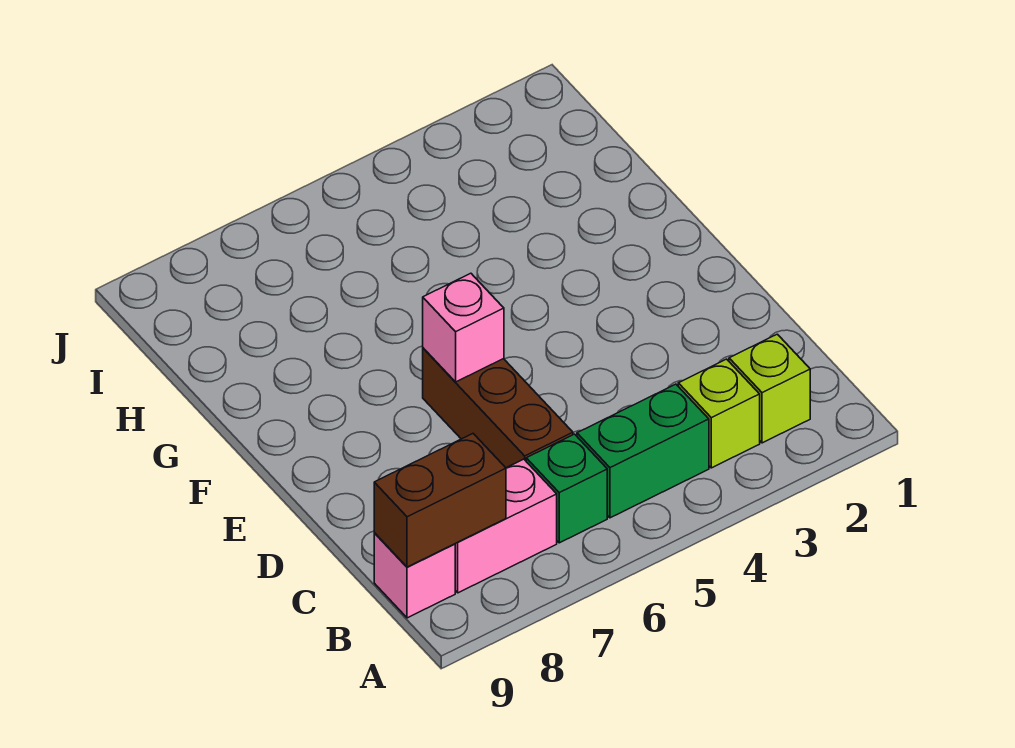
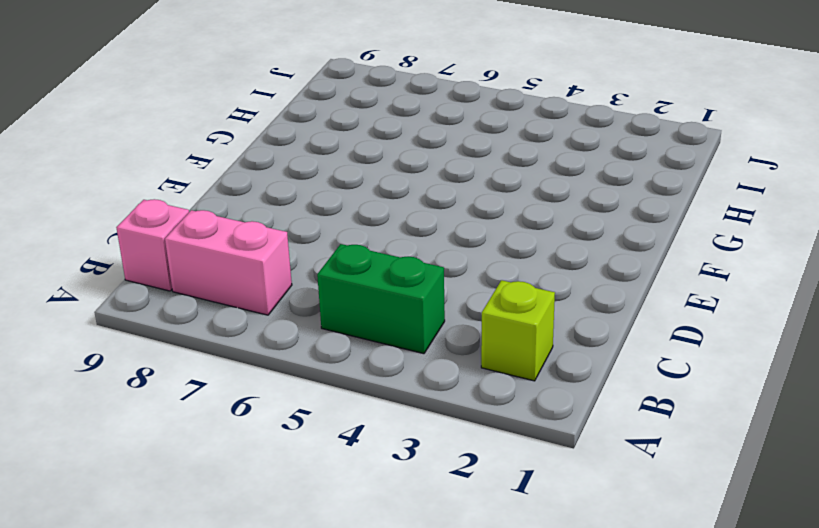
none -> lime 1x1 brick [678,359,760,468]
none -> green 1x1 brick [526,434,607,543]

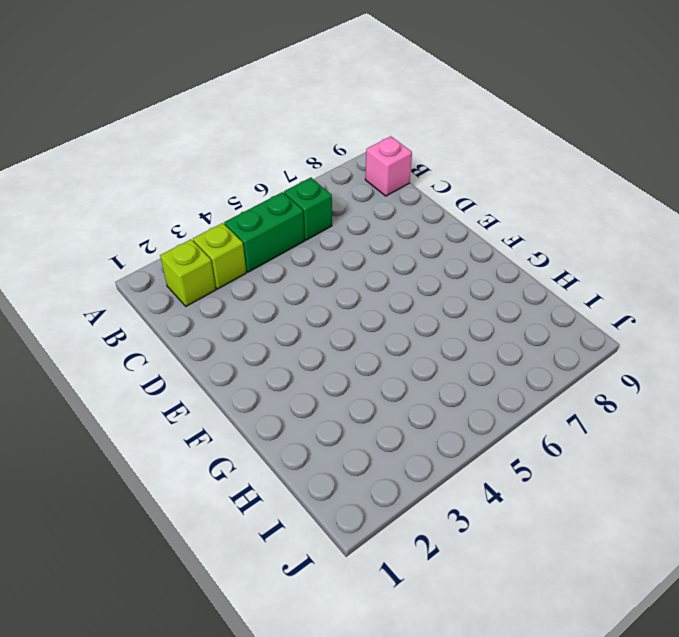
none -> pink 1x2 brick [455,459,557,593]
none -> brown 1x3 brick [423,348,573,468]

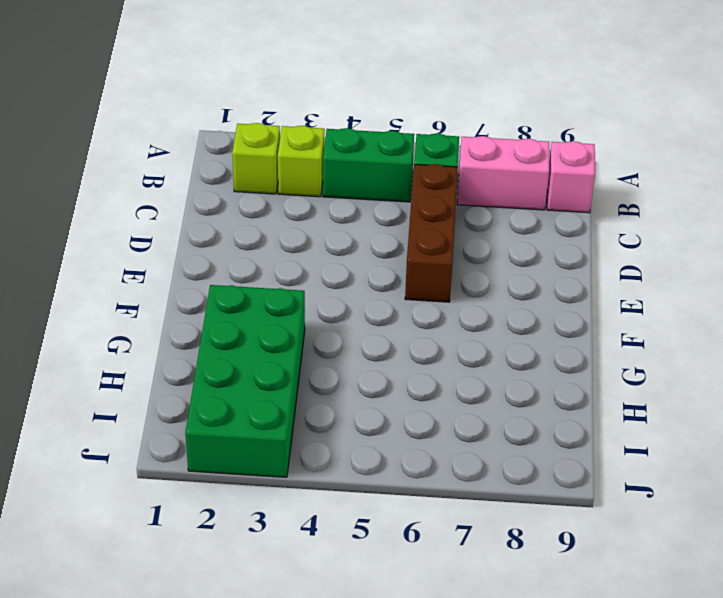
green 2x4 brick [185,285,305,477] -> none
none -> brown 1x2 brick [374,434,506,567]
none -> pink 1x1 brick [423,273,504,382]

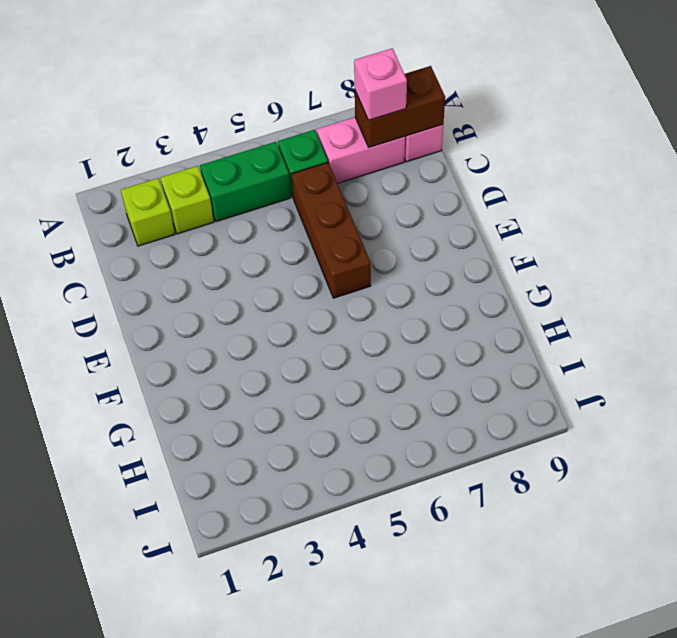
pink 1x1 brick [354,48,407,120] -> pink 1x1 brick moved to [423,273,504,382]

